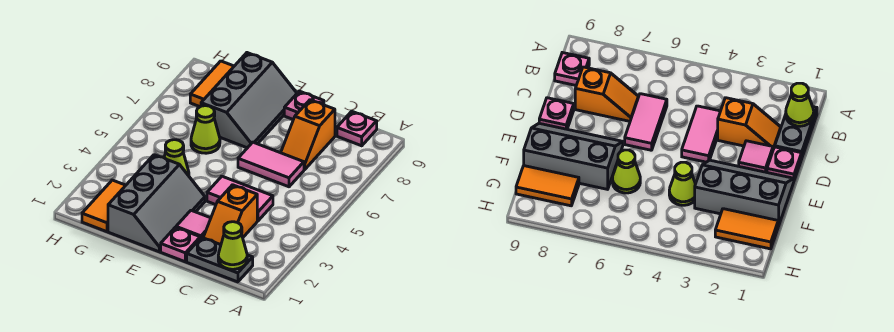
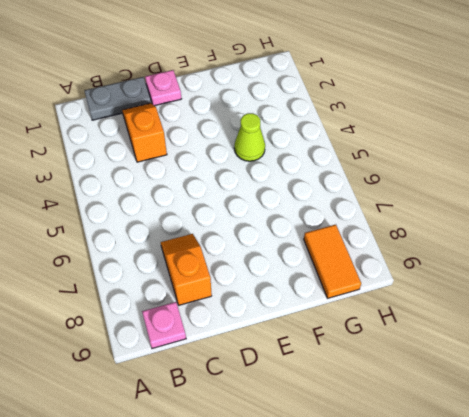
none -> pink 1x2 tile [207,176,273,221]
none -> pink 1x2 tile [238,142,304,187]
none -> pink 1x1 tile [176,210,211,238]

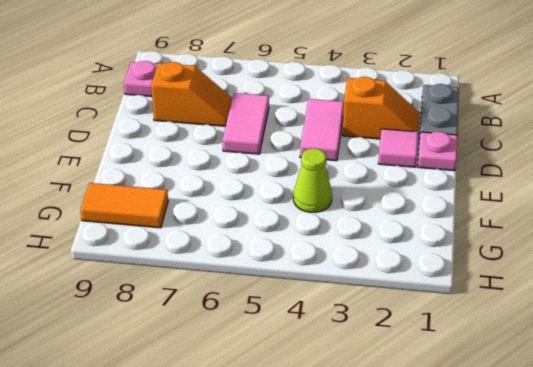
none -> pink 1x1 plate [284,91,324,120]
none -> grey 2x3 slope [108,155,205,252]
none -> grey 2x3 slope [201,53,297,148]

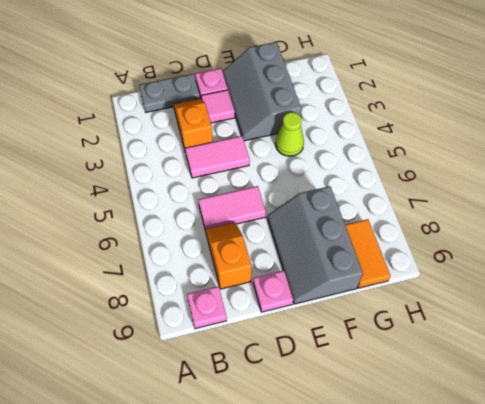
none -> lime 1x1 cone [191,106,220,153]
none -> orange 1x2 tile [82,180,126,232]
none -> lime 1x1 cone [218,222,247,269]

